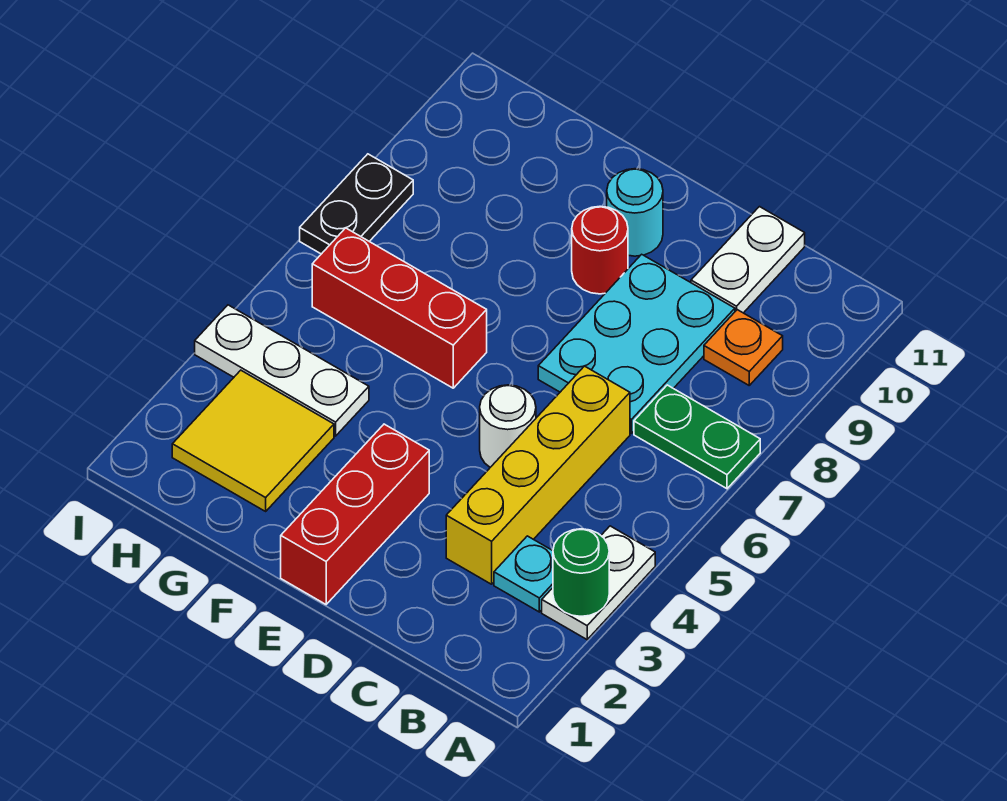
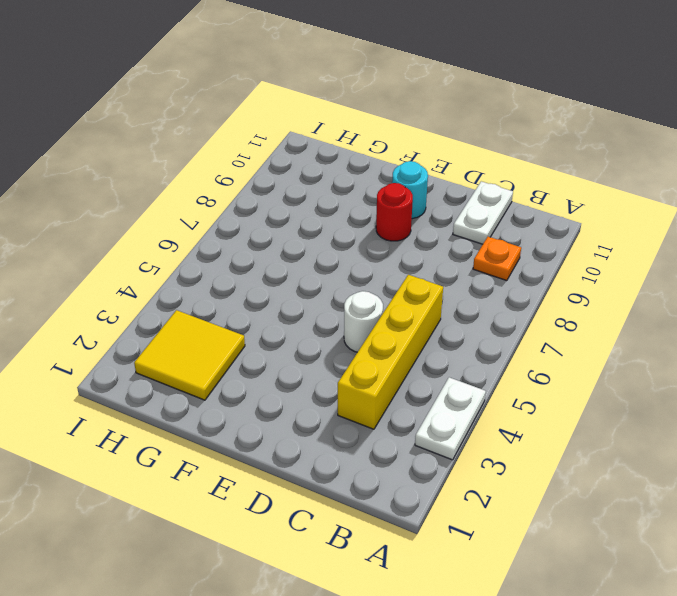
none -> green 1x2 plate [634,385,760,489]
none -> cyan 1x1 plate [494,536,553,612]
none -> cyan 2x3 plate [538,254,735,433]

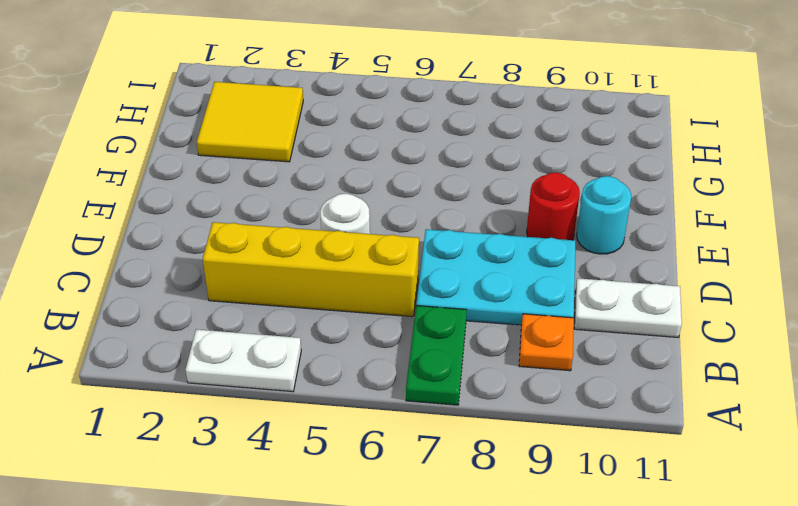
none -> cyan 1x1 plate [494,536,553,612]
none -> red 1x3 brick [281,424,429,604]
none -> red 1x3 brick [312,228,487,388]

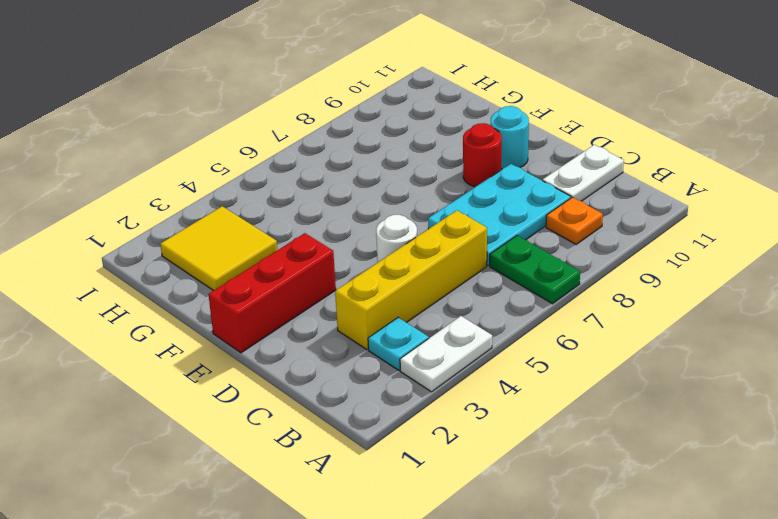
none -> red 1x3 brick [312,228,487,388]
none -> white 1x3 plate [195,305,369,436]
none -> black 1x2 plate [300,154,413,254]

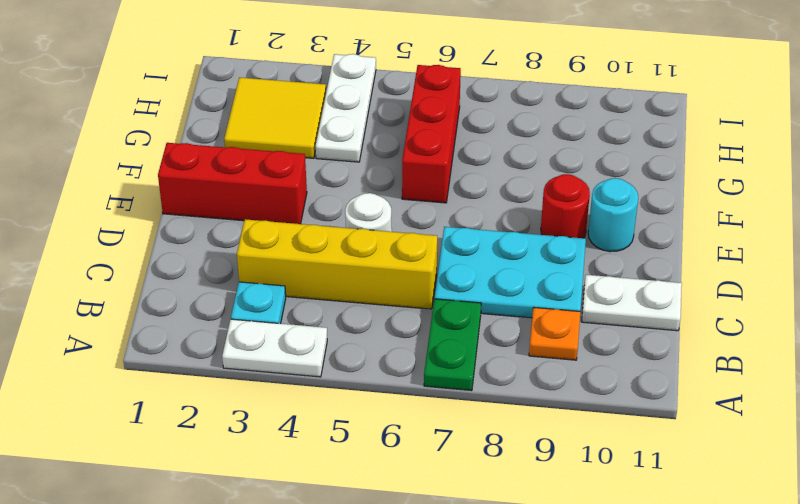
none -> black 1x2 plate [300,154,413,254]
none -> green 1x1 round brick [553,529,609,616]

